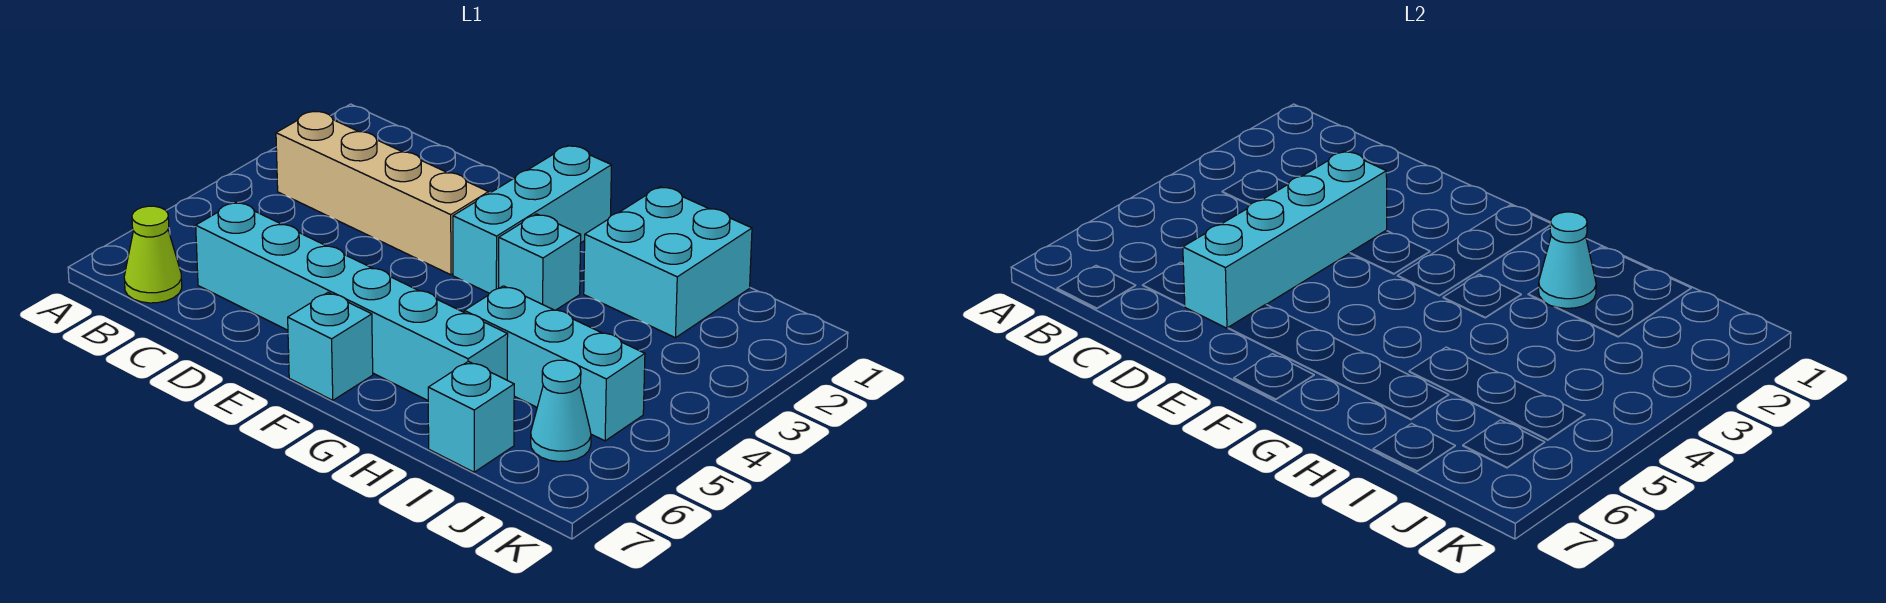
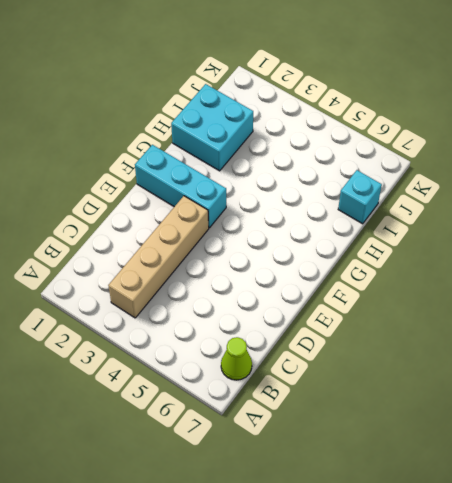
none -> cyan 1x6 brick [196,202,508,400]
none -> cyan 1x1 brick [288,293,373,400]
none -> cyan 1x1 brick [499,214,581,310]

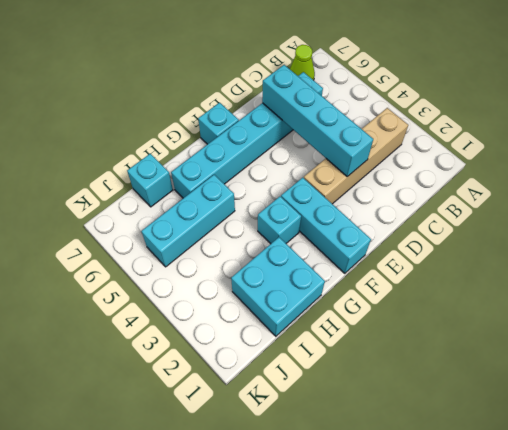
none -> cyan 1x1 cone [531,360,591,462]
none -> cyan 1x1 cone [1539,212,1596,308]

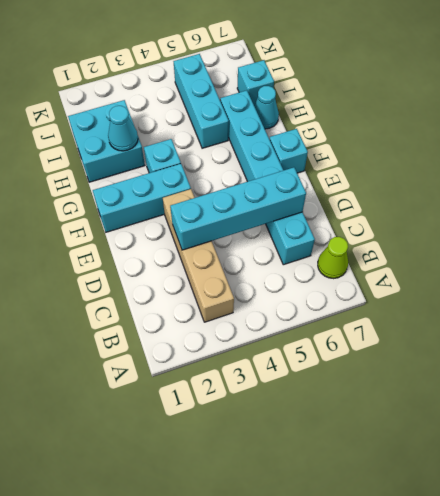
cyan 1x1 cone [254,86,279,129] -> cyan 1x1 cone moved to [531,360,591,462]

